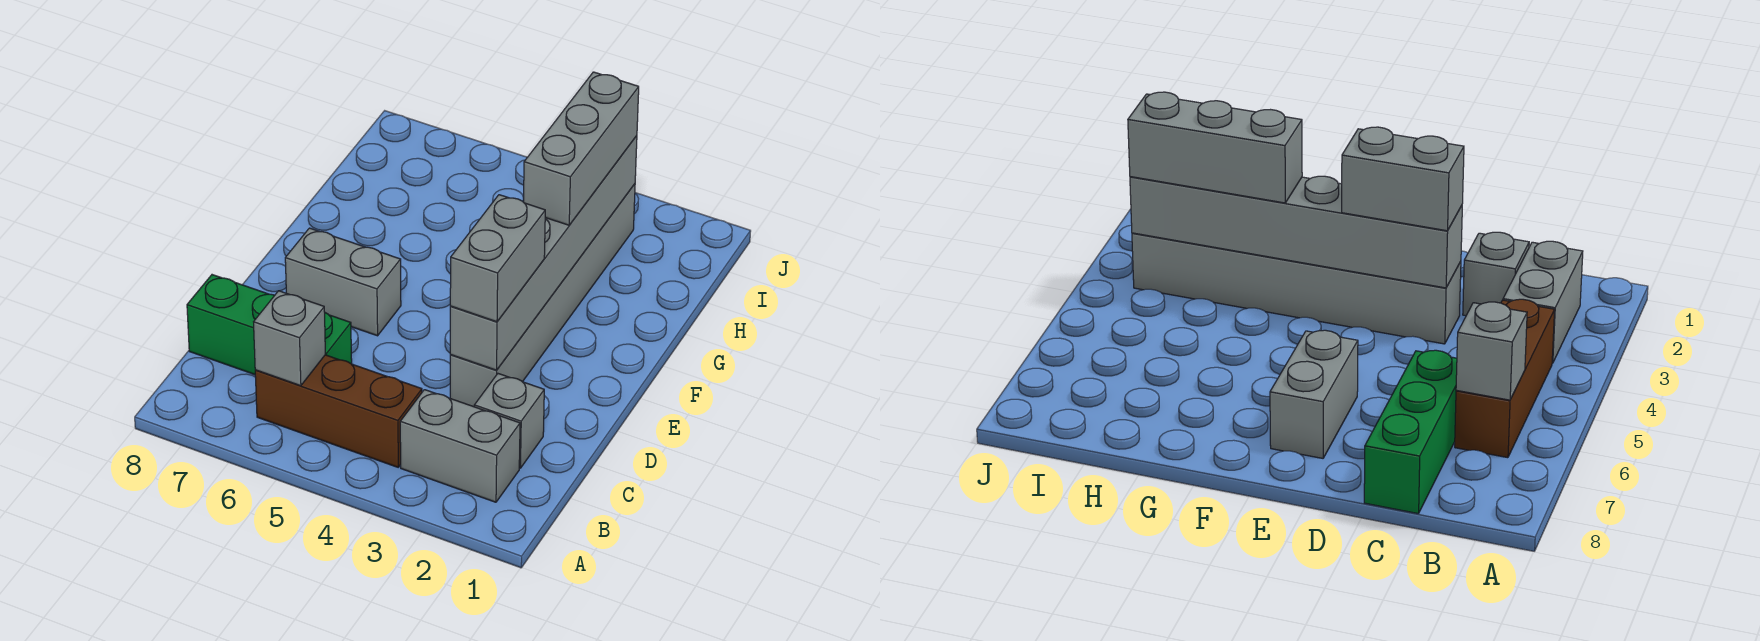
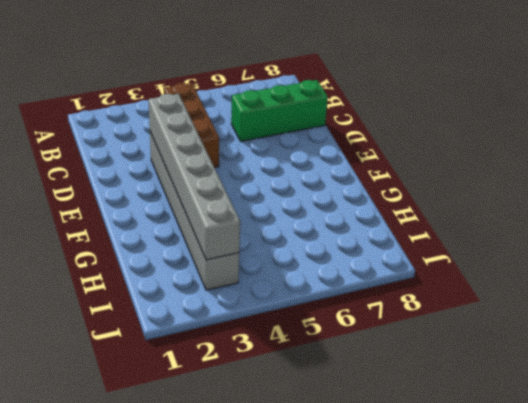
brown 1x3 brick [164,83,219,168] -> brown 1x3 brick turned to [255,355,422,467]
none -> grey 1x2 brick [400,390,520,502]
none -> grey 1x1 brick [474,374,544,468]

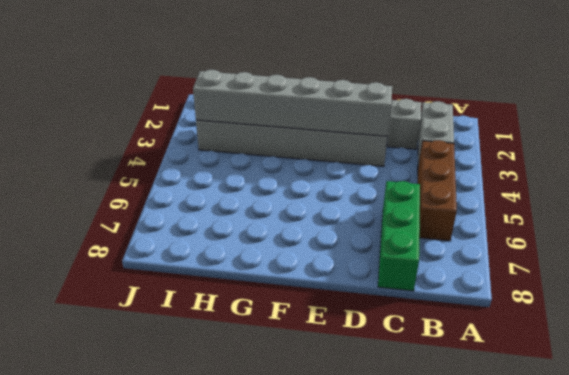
none -> grey 1x2 brick [285,228,401,336]
none -> grey 1x1 brick [254,291,325,386]

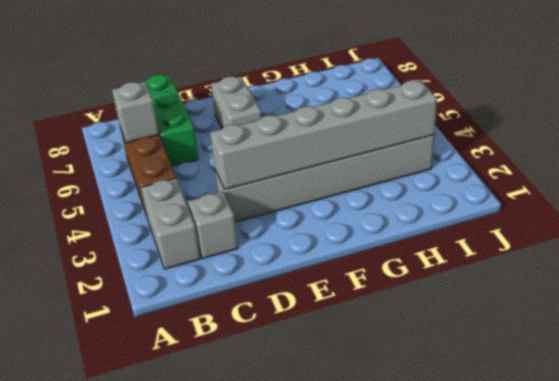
none -> grey 1x2 brick [450,195,545,322]
none -> grey 1x3 brick [523,72,639,225]

